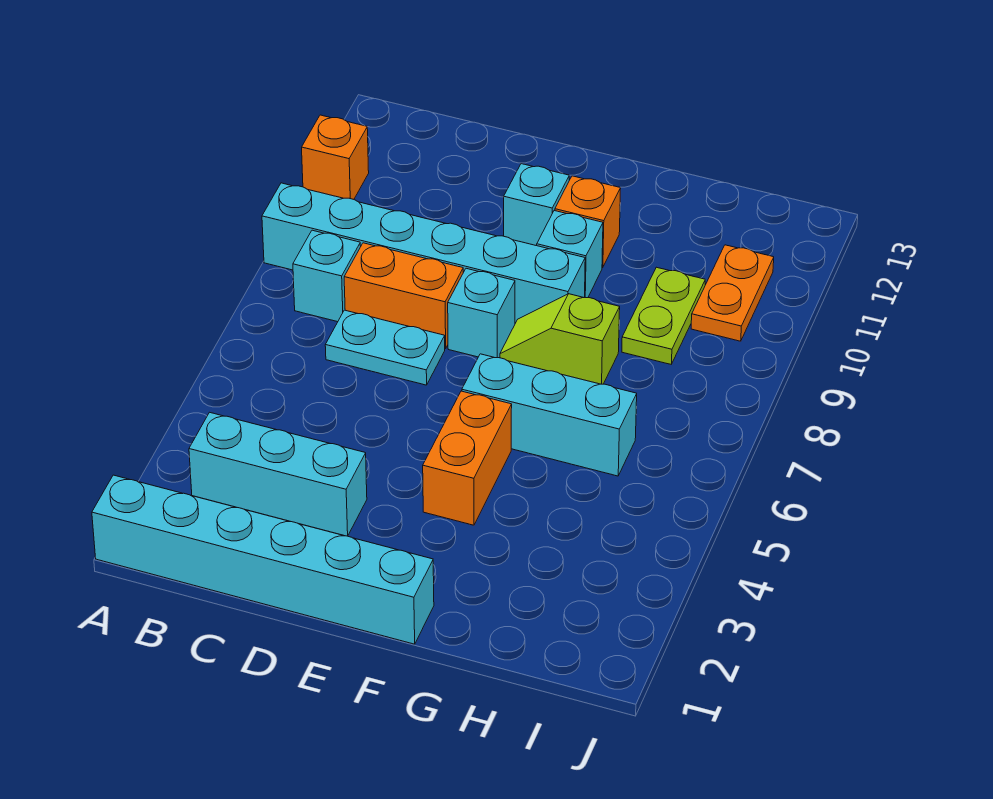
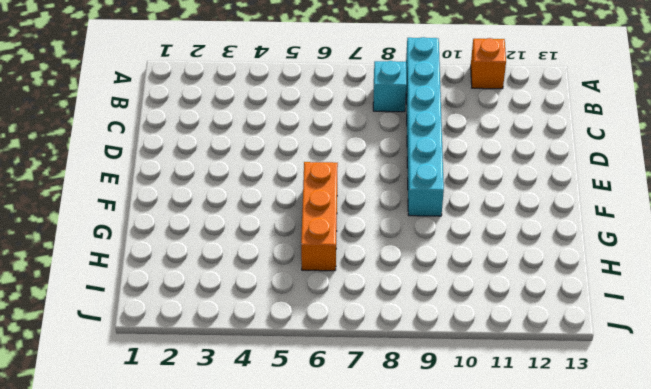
orange 1x3 brick [301,162,338,271] -> cyan 1x3 brick [462,354,637,476]
none -> cyan 1x6 brick [92,475,434,644]
none -> cyan 1x3 brick [189,412,367,536]
none -> cyan 1x2 plate [325,310,445,385]

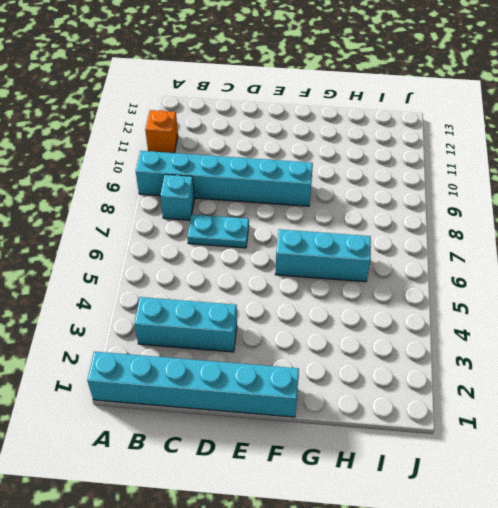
none -> orange 1x2 brick [344,243,463,349]
none -> cyan 1x1 brick [448,268,515,358]
none -> cyan 1x1 brick [504,164,569,246]

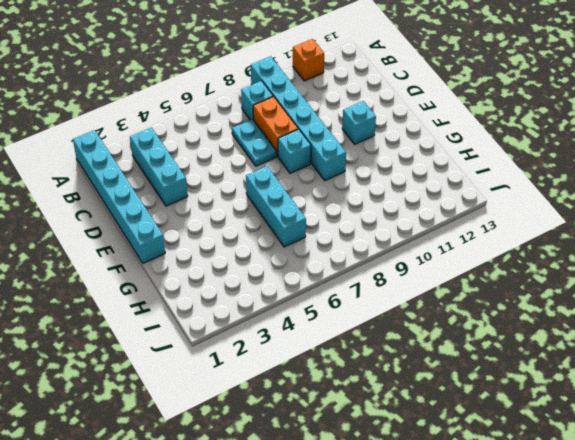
none -> orange 1x2 brick [423,391,512,525]
none -> lime 1x2 slope [500,294,620,384]
none -> cyan 1x1 brick [537,211,603,298]

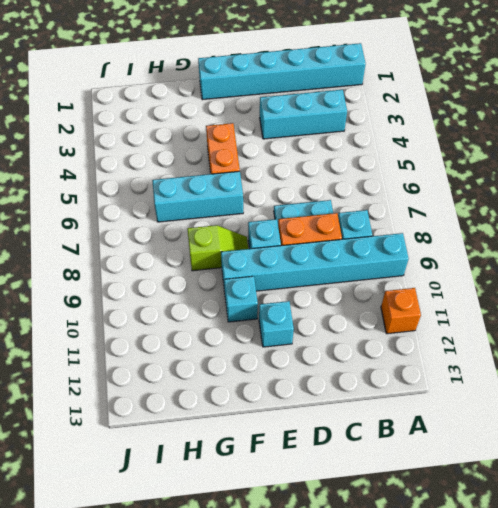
none -> orange 1x1 brick [555,176,621,268]
none -> lime 1x2 plate [622,267,705,364]
none -> orange 1x2 plate [691,245,774,341]

